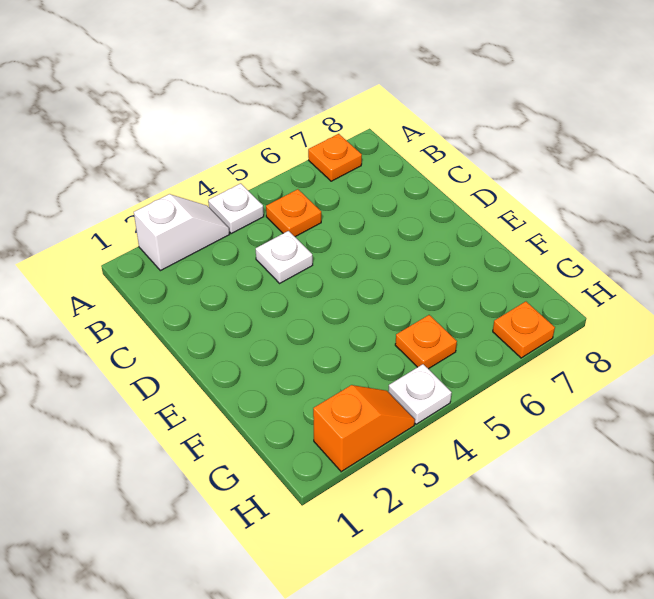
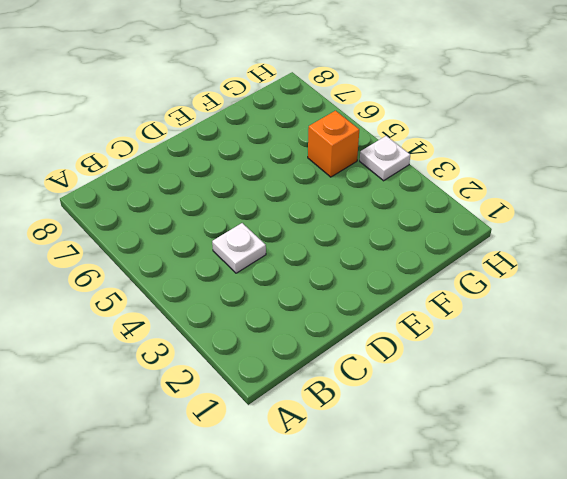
orange 1x1 brick [308,111,359,177] -> orange 1x1 plate [395,315,457,369]
none -> white 1x2 slope [134,194,230,271]
none -> white 1x1 plate [208,183,264,234]

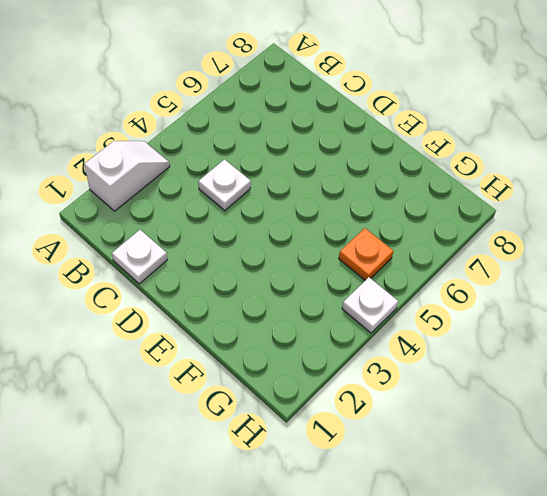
white 1x1 plate [112,230,167,284] -> white 1x1 plate moved to [208,183,264,234]
none -> orange 1x1 plate [308,134,362,181]
none -> orange 1x1 plate [266,189,321,237]

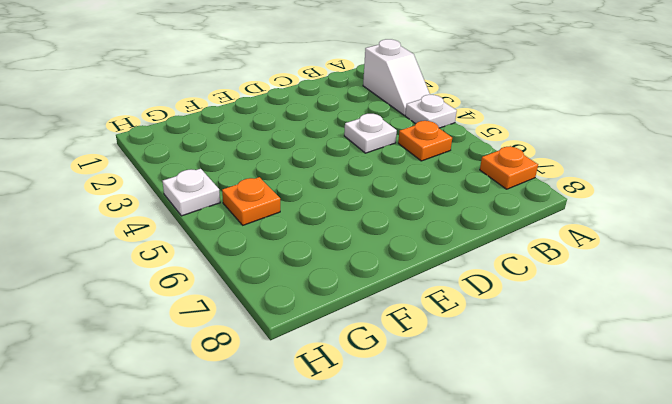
none -> orange 1x2 slope [313,385,415,472]
none -> orange 1x1 plate [493,302,555,358]

